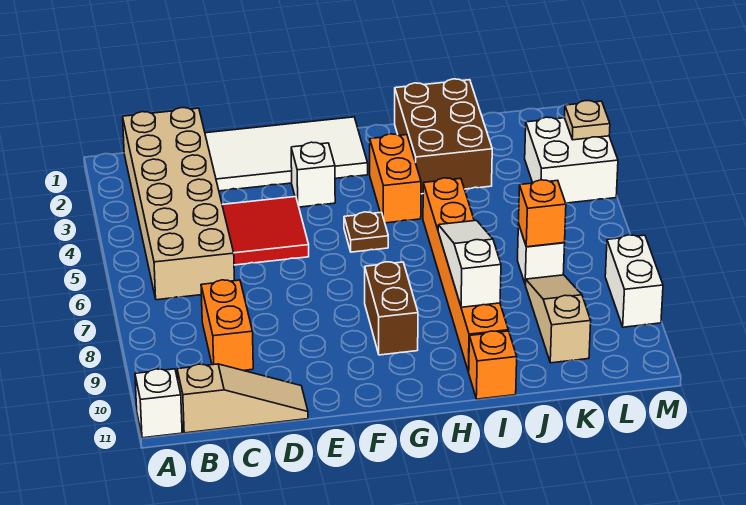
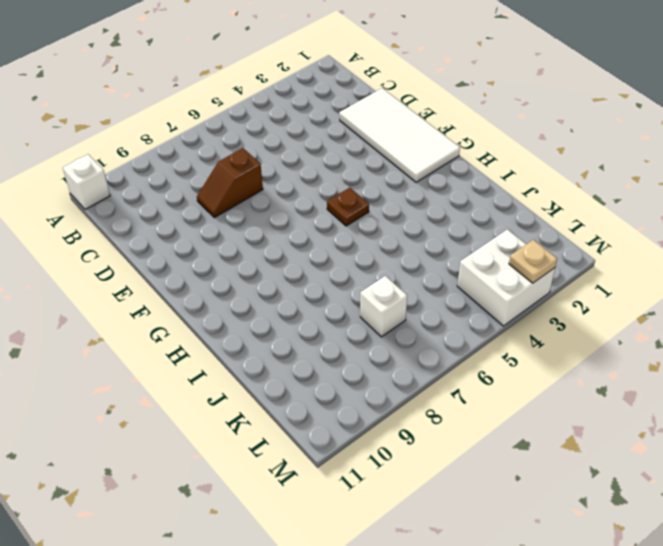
brown 1x2 slope [197,148,263,218] -> none
none -> tan 2x6 brick [123,108,234,300]
none -> tan 1x3 slope [177,364,308,433]
none -> orange 1x2 brick [201,280,253,371]

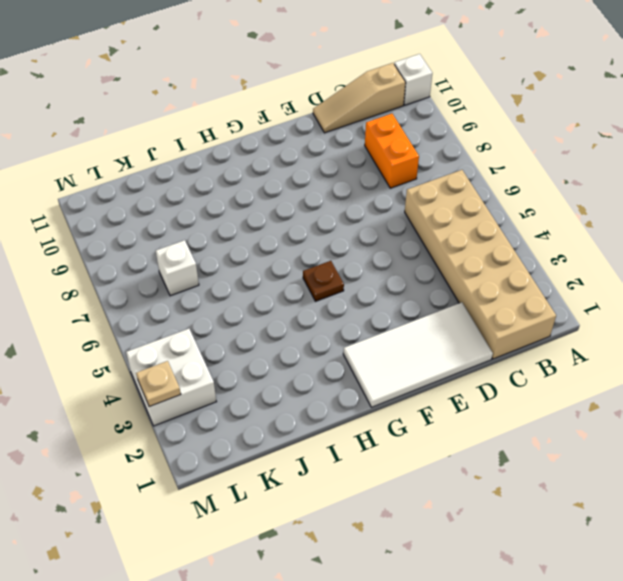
none -> red 2x2 tile [222,197,309,265]
none -> white 1x1 brick [291,142,335,207]
none -> brown 1x2 brick [365,262,418,355]

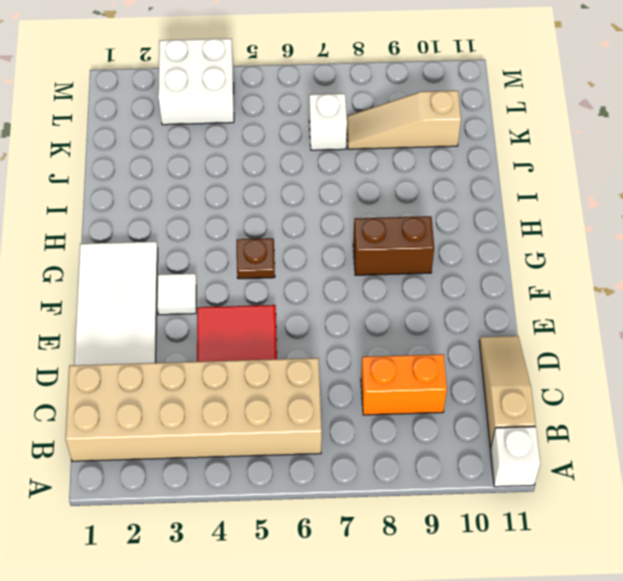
white 1x1 tile [157,274,196,315] -> white 1x1 brick [291,142,335,207]
none -> orange 1x2 brick [370,134,421,223]
none -> brown 2x3 brick [395,79,492,194]
none -> orange 1x6 brick [423,178,508,372]

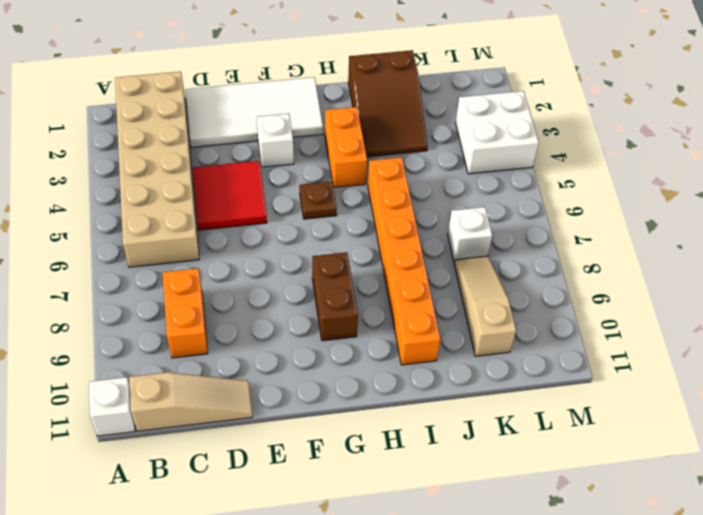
brown 2x3 slope [348,50,428,157] -> brown 2x3 brick [395,79,492,194]
none -> orange 1x1 brick [469,331,517,399]
none -> white 1x2 brick [605,235,663,327]
none -> white 1x3 slope [438,220,501,307]

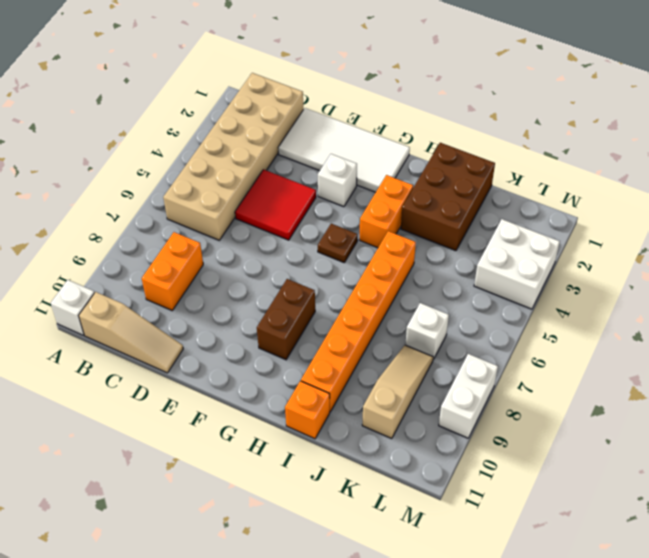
none -> white 1x3 slope [438,220,501,307]
none -> orange 1x1 brick [519,180,566,247]
none -> tan 1x1 plate [564,101,610,140]

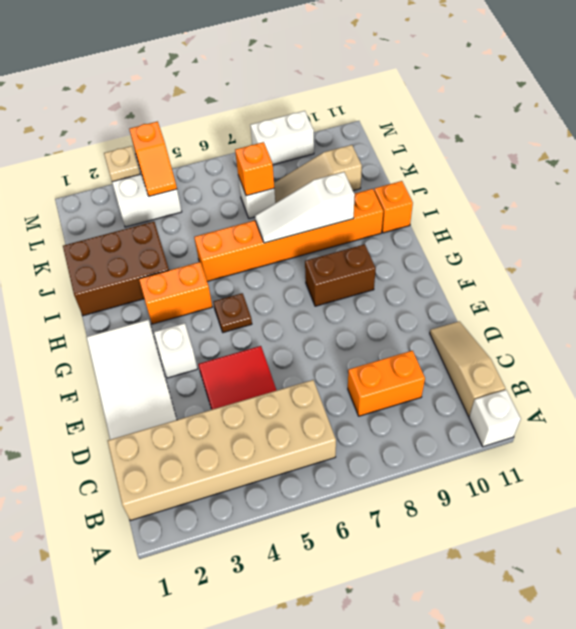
orange 1x2 slope [129,121,177,196] -> none

